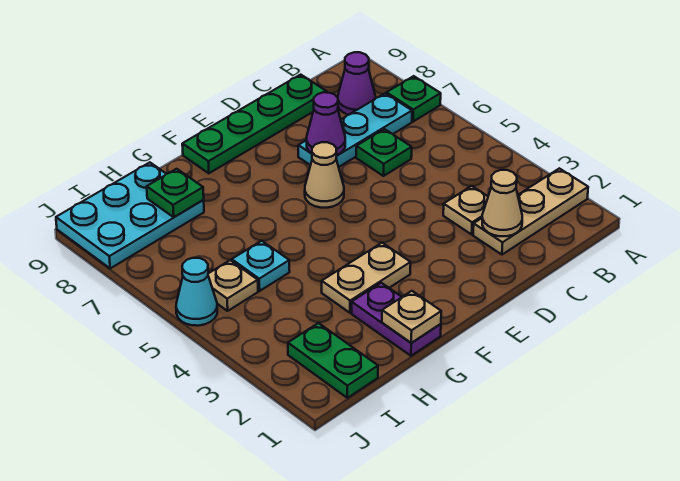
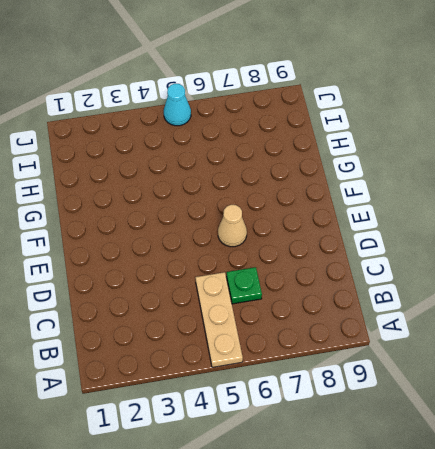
tan 1x3 plate [196,272,243,367] -> tan 1x3 plate moved to [473,168,588,255]
none -> green 1x1 plate [386,76,441,121]
none -> cyan 1x3 plate [298,93,412,167]
none -> purple 1x1 cone [338,52,376,115]

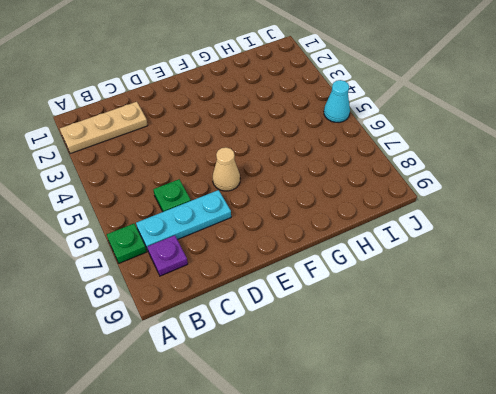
purple 1x1 plate [147,235,188,276] -> purple 1x1 cone [338,52,376,115]
none -> tan 1x1 plate [443,186,488,234]
none -> green 1x4 plate [182,75,327,173]
none -> tan 1x2 plate [322,243,411,313]

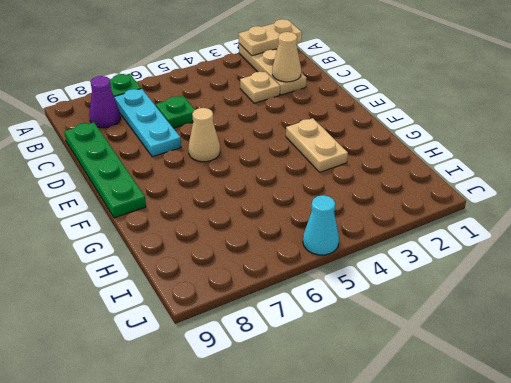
tan 1x2 plate [239,19,302,56] -> none
none -> purple 1x2 plate [352,283,441,356]
none -> cyan 1x1 plate [232,241,290,291]
none -> cyan 2x3 plate [56,162,204,269]

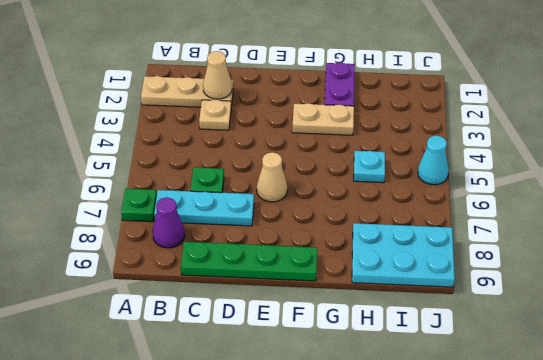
none -> green 1x2 plate [288,323,378,398]
none -> tan 1x1 plate [208,260,258,311]
none -> purple 1x1 cone [307,92,345,155]

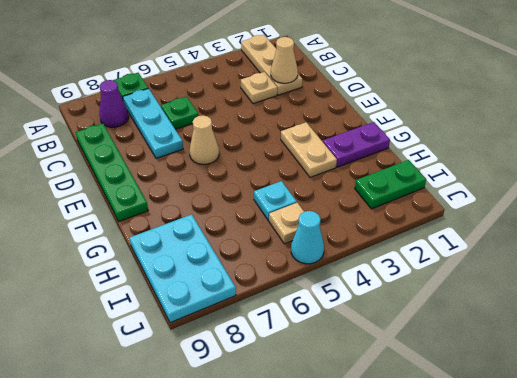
none -> purple 1x1 cone [307,92,345,155]
none -> tan 1x1 plate [382,291,441,343]
none -> green 1x1 plate [147,169,204,217]

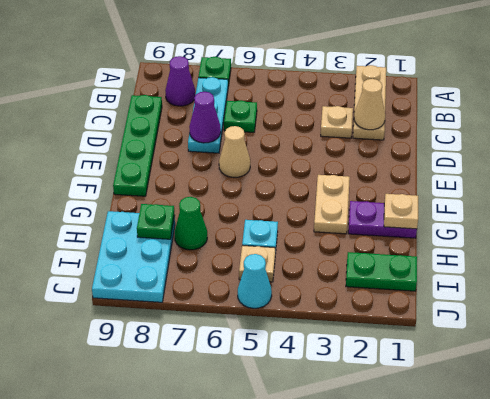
green 1x1 cone [175,197,207,250] -> none

